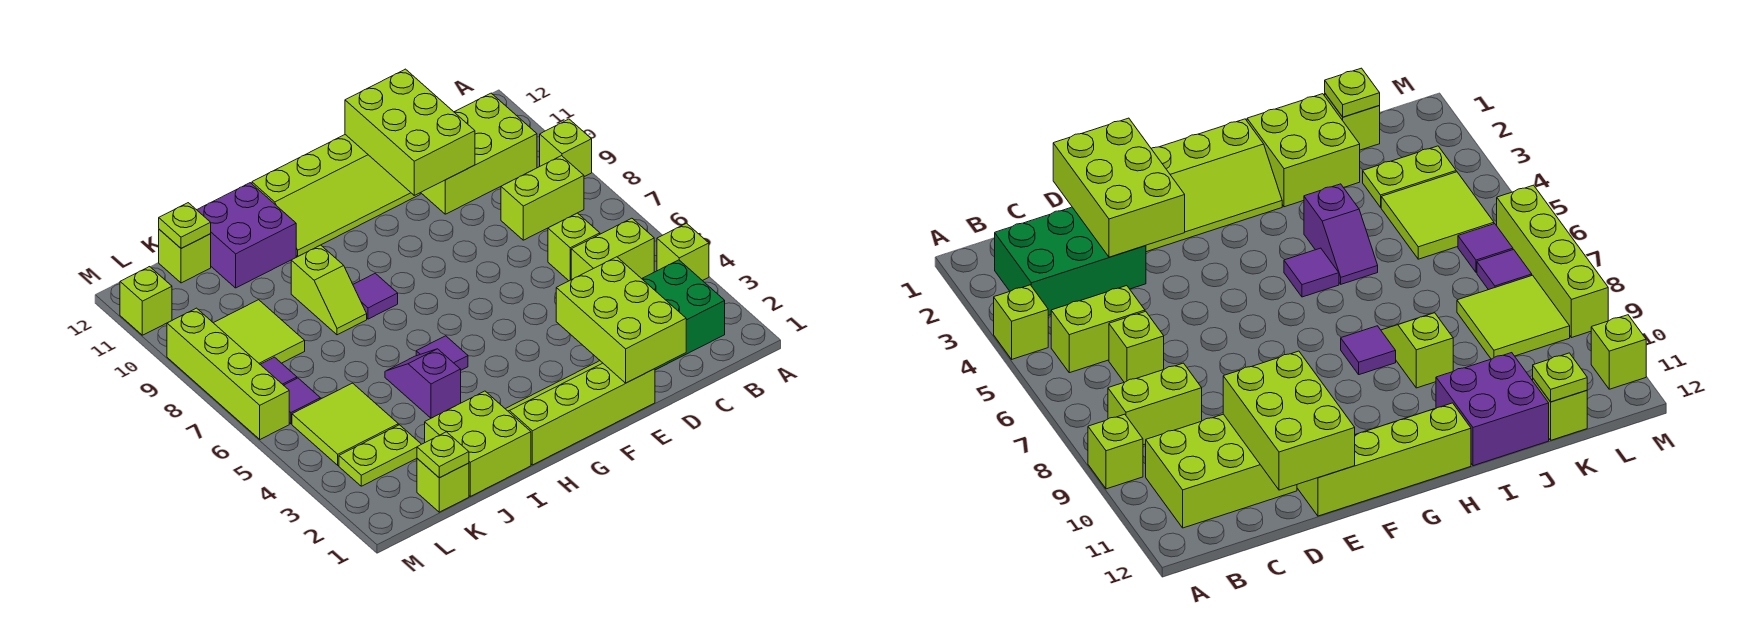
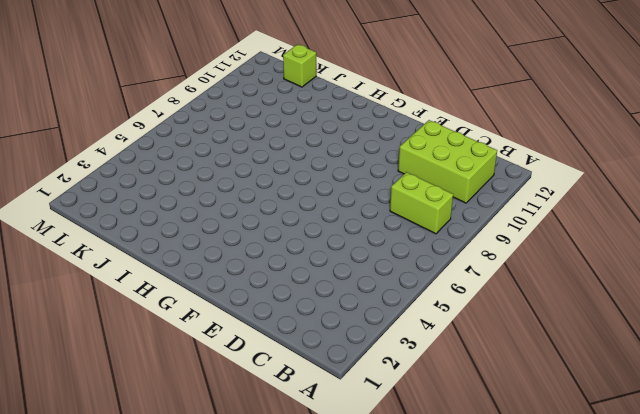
none -> lime 1x1 brick [657,223,709,281]
none -> lime 1x1 brick [540,119,592,177]
none -> green 2x3 brick [642,260,725,370]

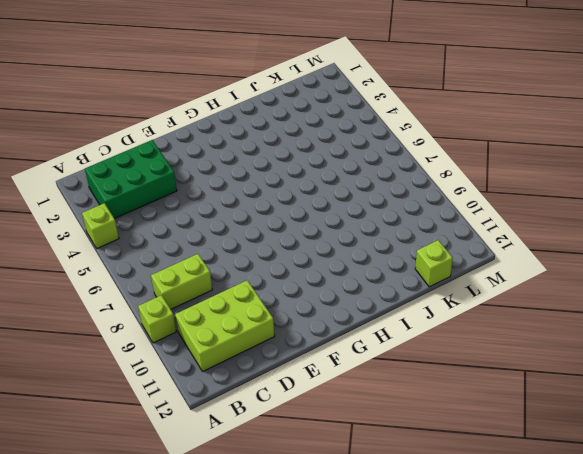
none -> lime 1x2 brick [571,218,654,280]
none -> lime 1x1 brick [548,213,600,281]
none -> lime 2x4 slope [506,361,655,465]

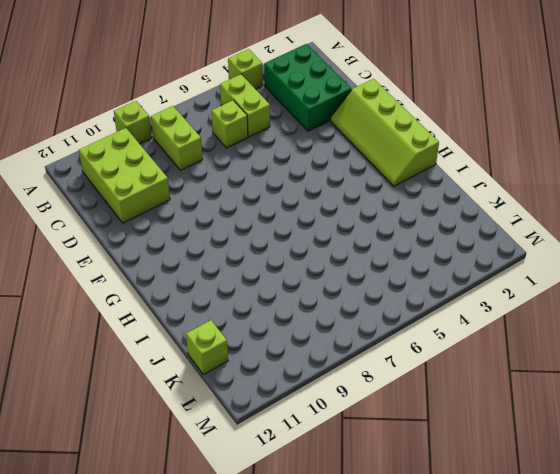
none -> lime 2x4 slope [252,135,420,257]
none -> purple 1x1 tile [416,336,468,370]
none -> purple 1x1 tile [353,273,398,319]

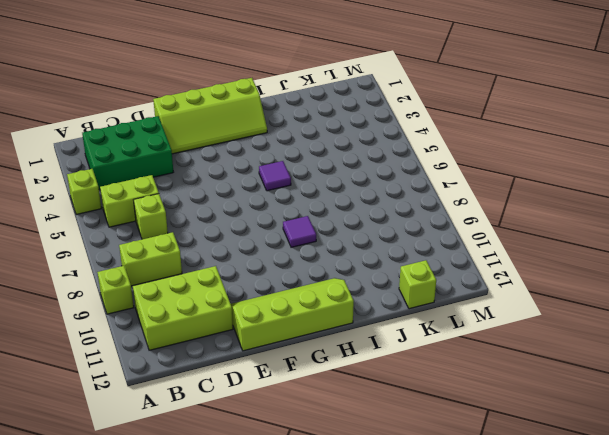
none -> lime 2x2 brick [425,391,531,496]
none -> purple 1x2 slope [385,349,461,418]
none -> lime 1x2 slope [291,245,367,335]

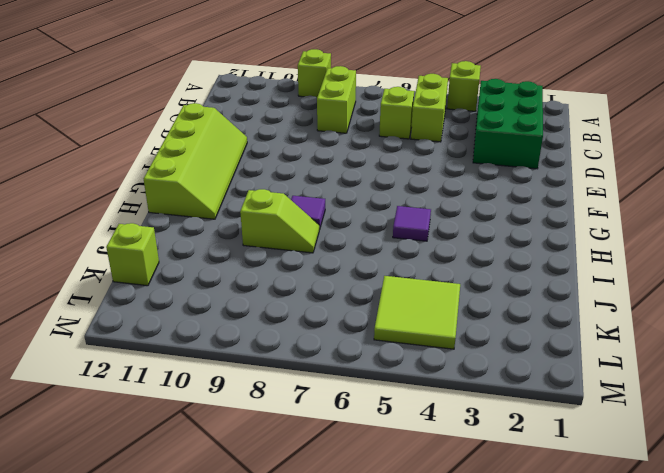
none -> lime 2x3 brick [421,93,537,214]
none -> lime 2x4 slope [506,361,655,465]
none -> lime 2x2 brick [425,391,531,496]

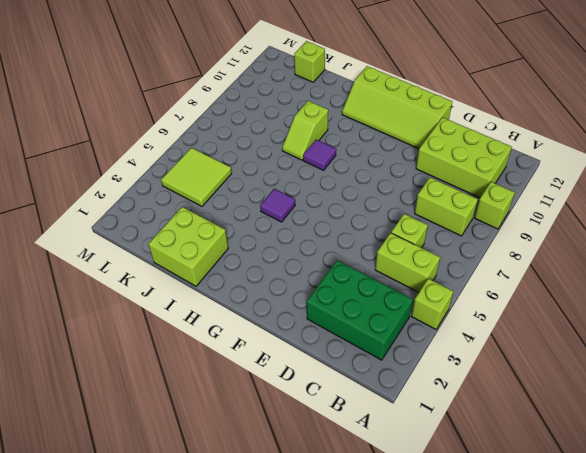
none -> lime 2x4 slope [506,361,655,465]
none -> purple 1x2 slope [385,349,461,418]
none -> purple 2x2 brick [197,183,296,288]

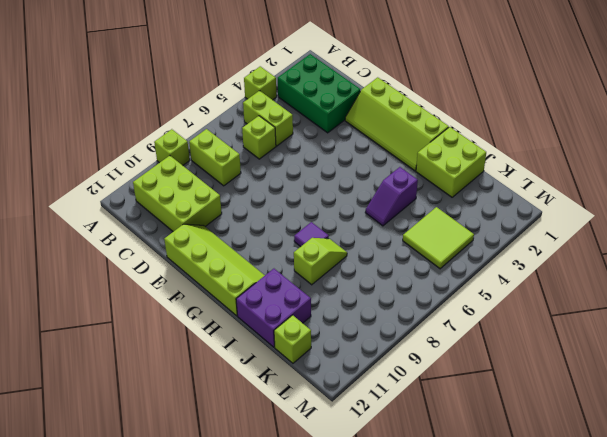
none -> purple 1x1 tile [416,336,468,370]
none -> lime 1x1 brick [417,458,469,512]
none -> lime 1x2 plate [339,425,421,486]

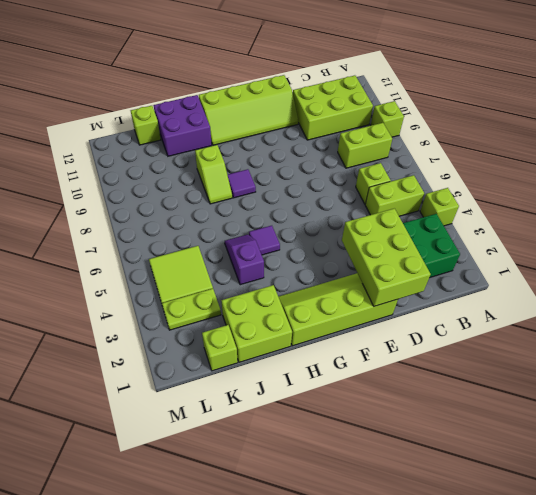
none -> lime 2x2 tile [214,300,305,364]
none -> purple 1x1 tile [284,378,320,424]
none -> purple 1x1 tile [260,357,297,385]

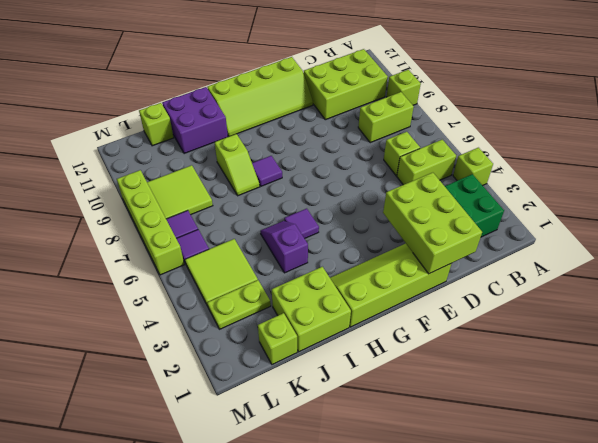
none -> lime 1x1 brick [120,267,172,335]
none -> lime 2x3 brick [345,69,475,195]
none -> lime 1x1 plate [417,432,469,478]

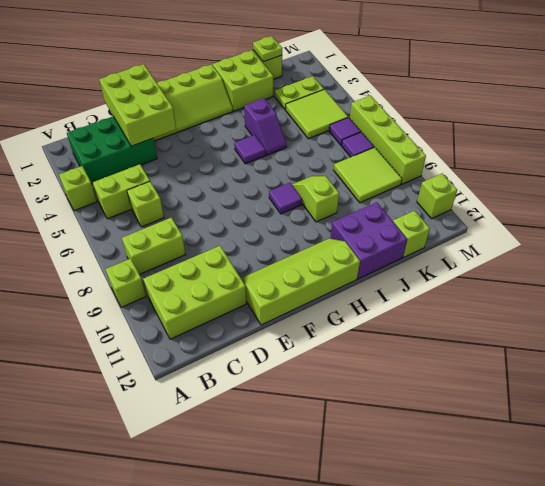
none -> lime 2x3 brick [345,69,475,195]
none -> lime 1x1 plate [159,203,211,248]

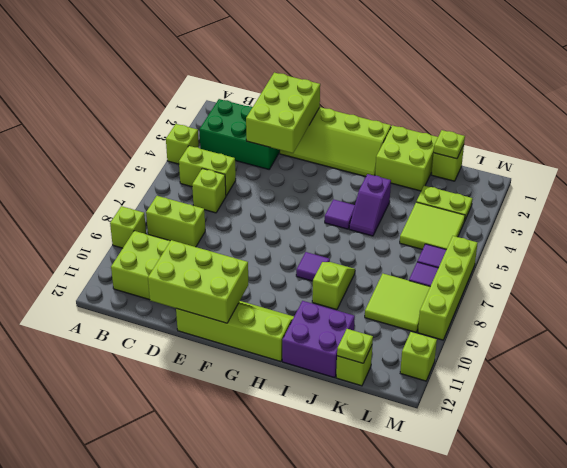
lime 2x3 brick [148,240,248,323] -> lime 2x3 brick turned to [345,69,475,195]

